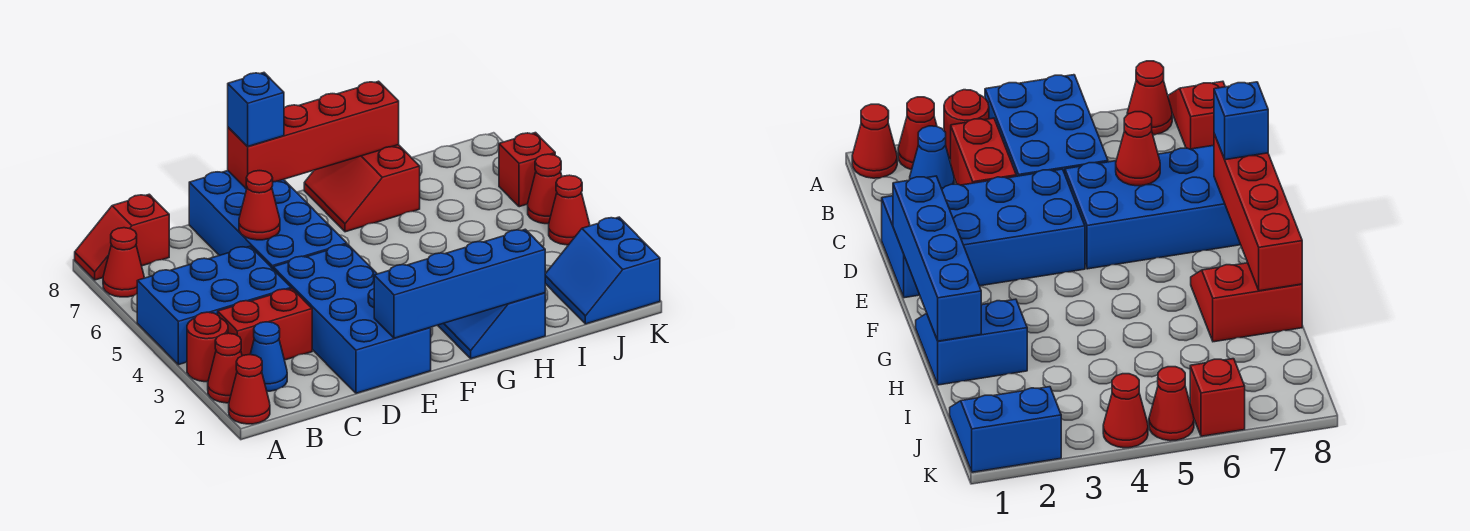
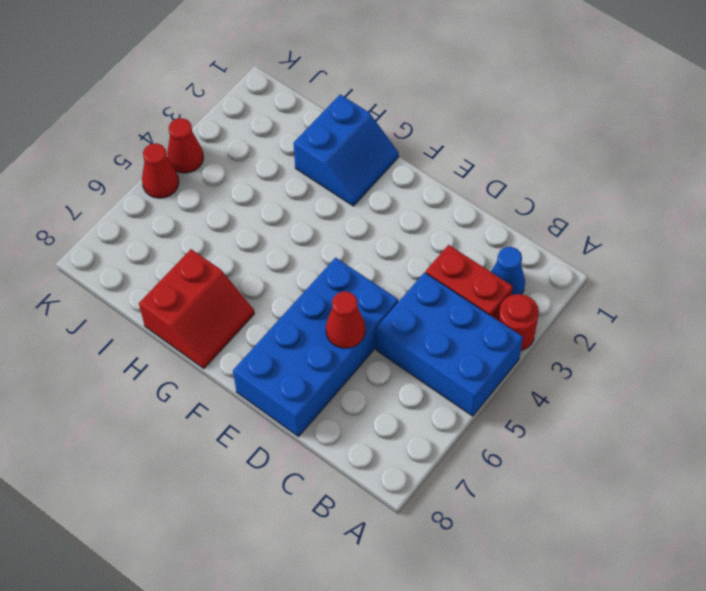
none -> red 1x1 cone [229,355,270,424]
none -> red 1x1 cone [208,333,242,403]
none -> red 1x1 cone [103,228,144,297]

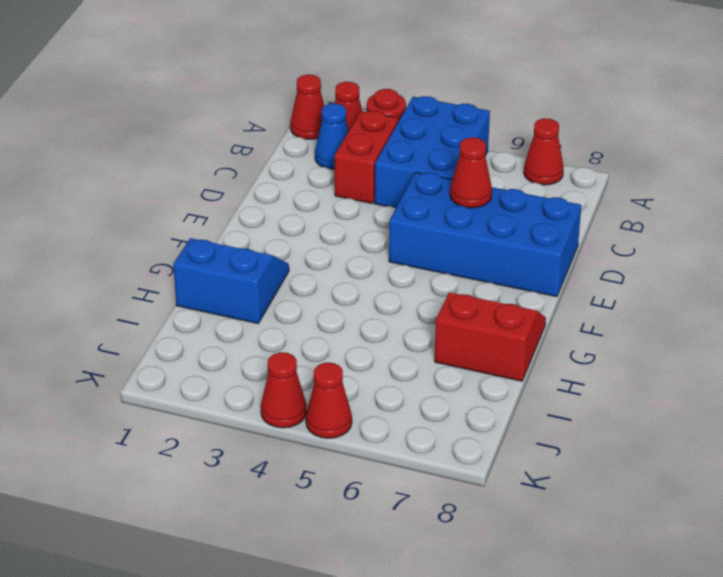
none -> red 1x2 slope [75,194,169,280]
none -> blue 2x4 brick [273,244,431,393]
none -> blue 2x2 slope [545,217,660,324]

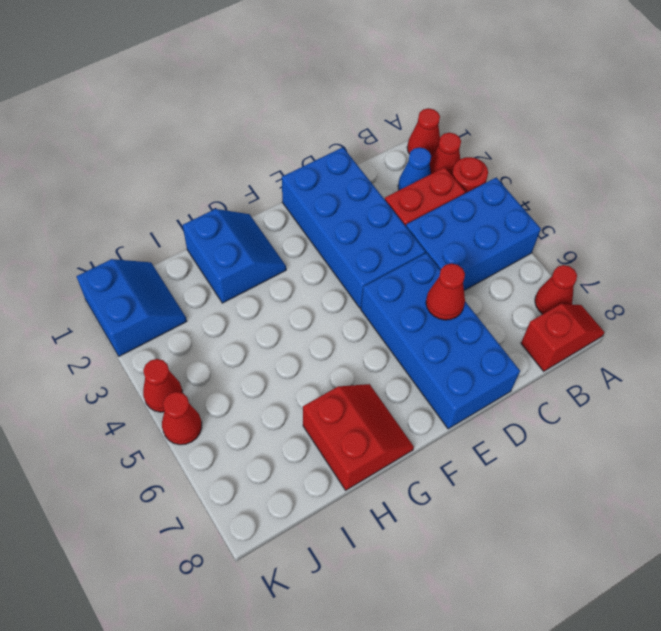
none -> red 1x1 brick [499,133,555,207]
none -> blue 1x4 brick [374,229,545,338]
none -> red 1x4 brick [228,81,399,189]

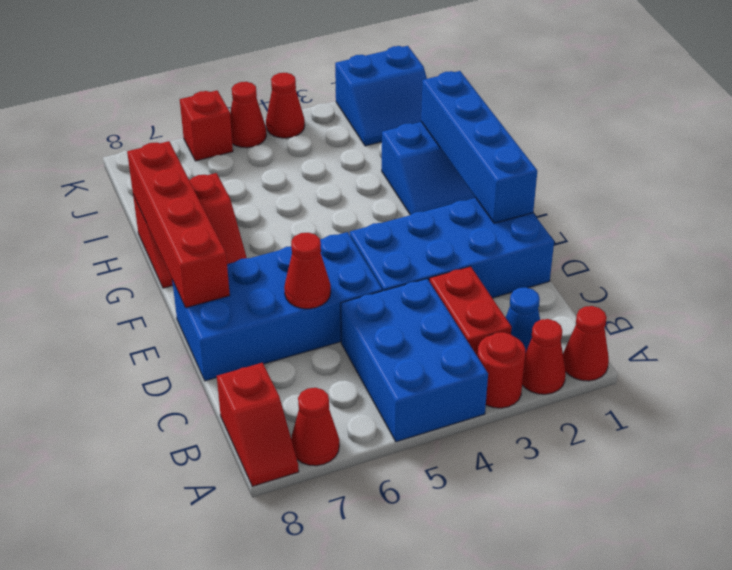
none -> blue 1x1 brick [228,73,284,147]

